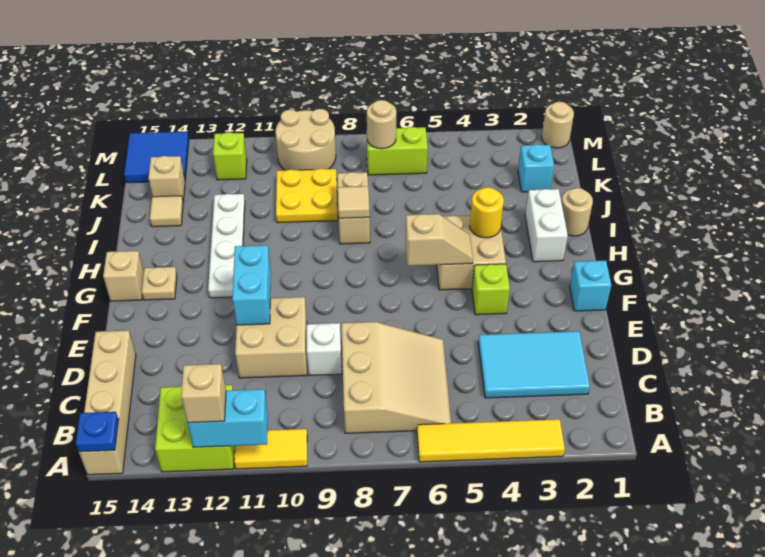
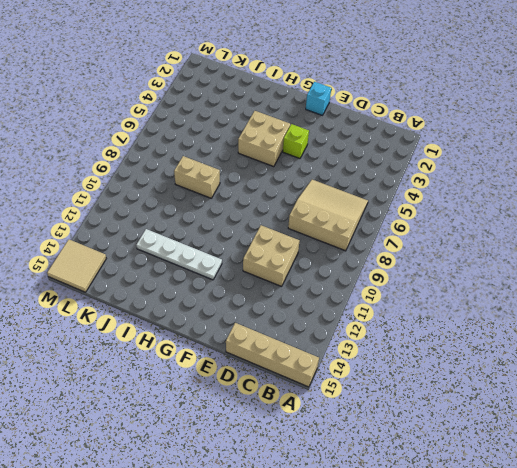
tan 2x2 tile [47,239,106,292] -> blue 2x2 tile [124,132,189,183]
none -> yellow 1x4 tile [417,419,565,462]
none -> yellow 1x2 tile [234,429,307,469]
none -> lime 2x2 brick [155,385,235,472]
none -> cyan 2x3 tile [478,331,590,398]

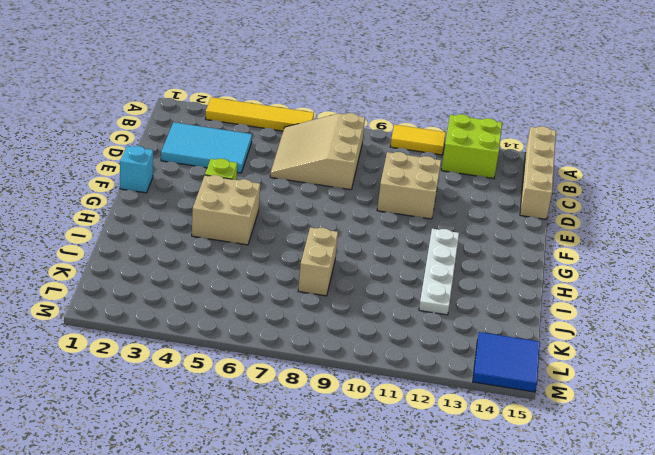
none -> white 1x1 brick [307,323,342,375]
none -> tan 1x1 plate [142,267,177,300]
none -> tan 1x1 brick [103,251,144,301]
none -> white 1x2 brick [525,189,568,262]

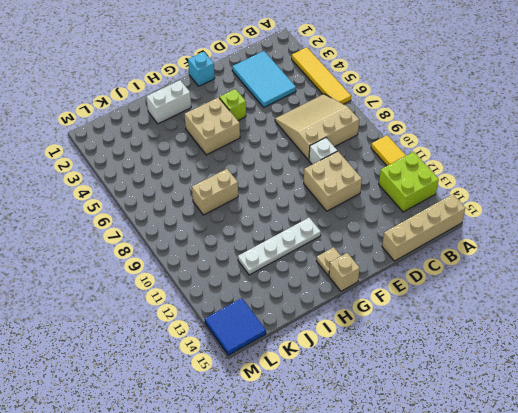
none -> tan 1x1 round brick [561,188,593,236]
none -> yellow 2x2 plate [276,169,338,223]
none -> tan 1x1 tile [150,196,183,227]
none -> cyan 1x1 brick [518,144,554,192]

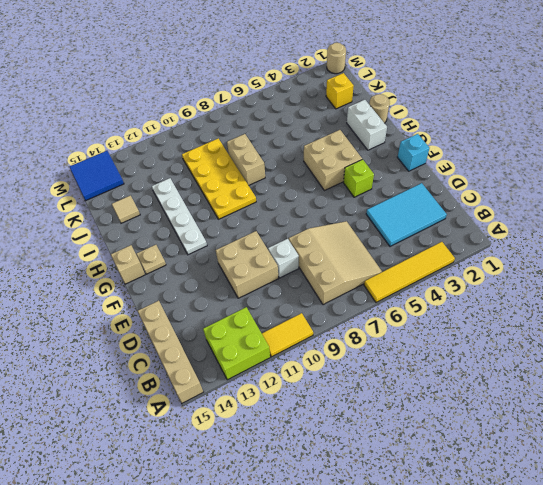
yellow 2x4 plate [182,139,256,219] -> yellow 2x2 plate [276,169,338,223]
yellow 1x1 brick [326,73,354,109] -> cyan 1x1 brick [518,144,554,192]
none -> tan 1x1 brick [148,156,185,202]
none -> lime 1x2 brick [367,127,428,175]
none -> tan 2x2 round brick [275,109,336,170]
none -> lime 1x1 brick [213,132,247,180]

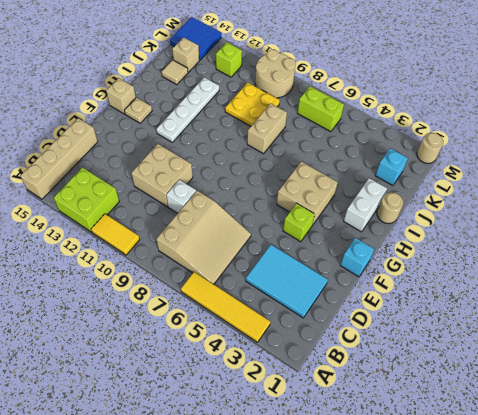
none -> cyan 1x2 brick [187,389,268,447]
none -> blue 1x1 plate [76,412,119,452]
none -> cyan 1x2 brick [232,245,271,325]
none -> tan 1x2 slope [405,214,473,266]

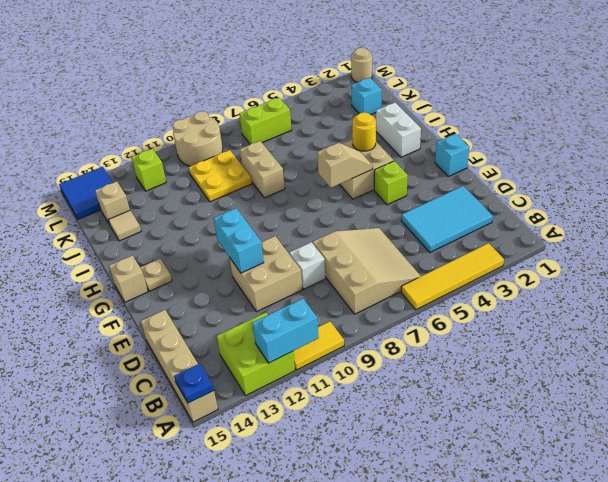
none -> white 1x4 plate [208,194,245,298]
none -> tan 1x1 round brick [561,188,593,236]
none -> tan 1x1 tile [338,186,370,218]
none -> tan 1x1 round brick [367,100,396,149]

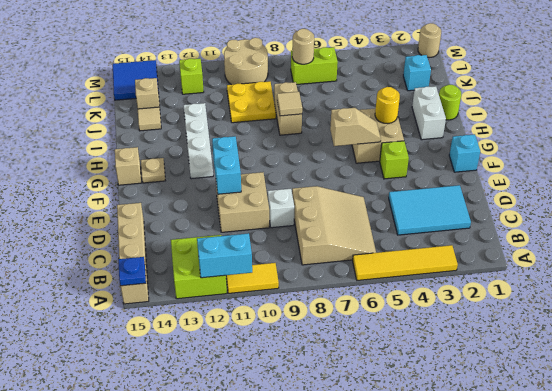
lime 1x1 round brick [439,85,461,120] -> tan 1x1 round brick [561,188,593,236]
none -> tan 1x1 brick [181,364,226,423]

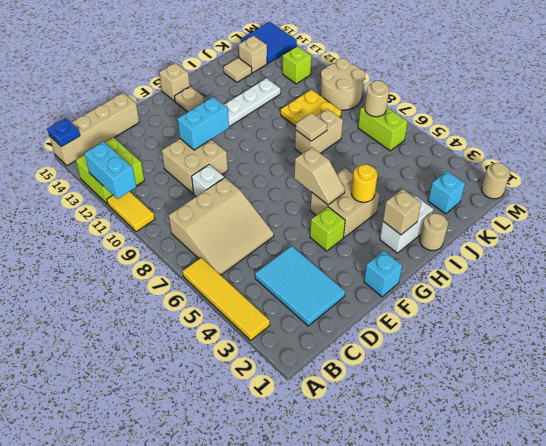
tan 1x1 brick [383,189,421,235] -> tan 1x1 brick moved to [181,364,226,423]

